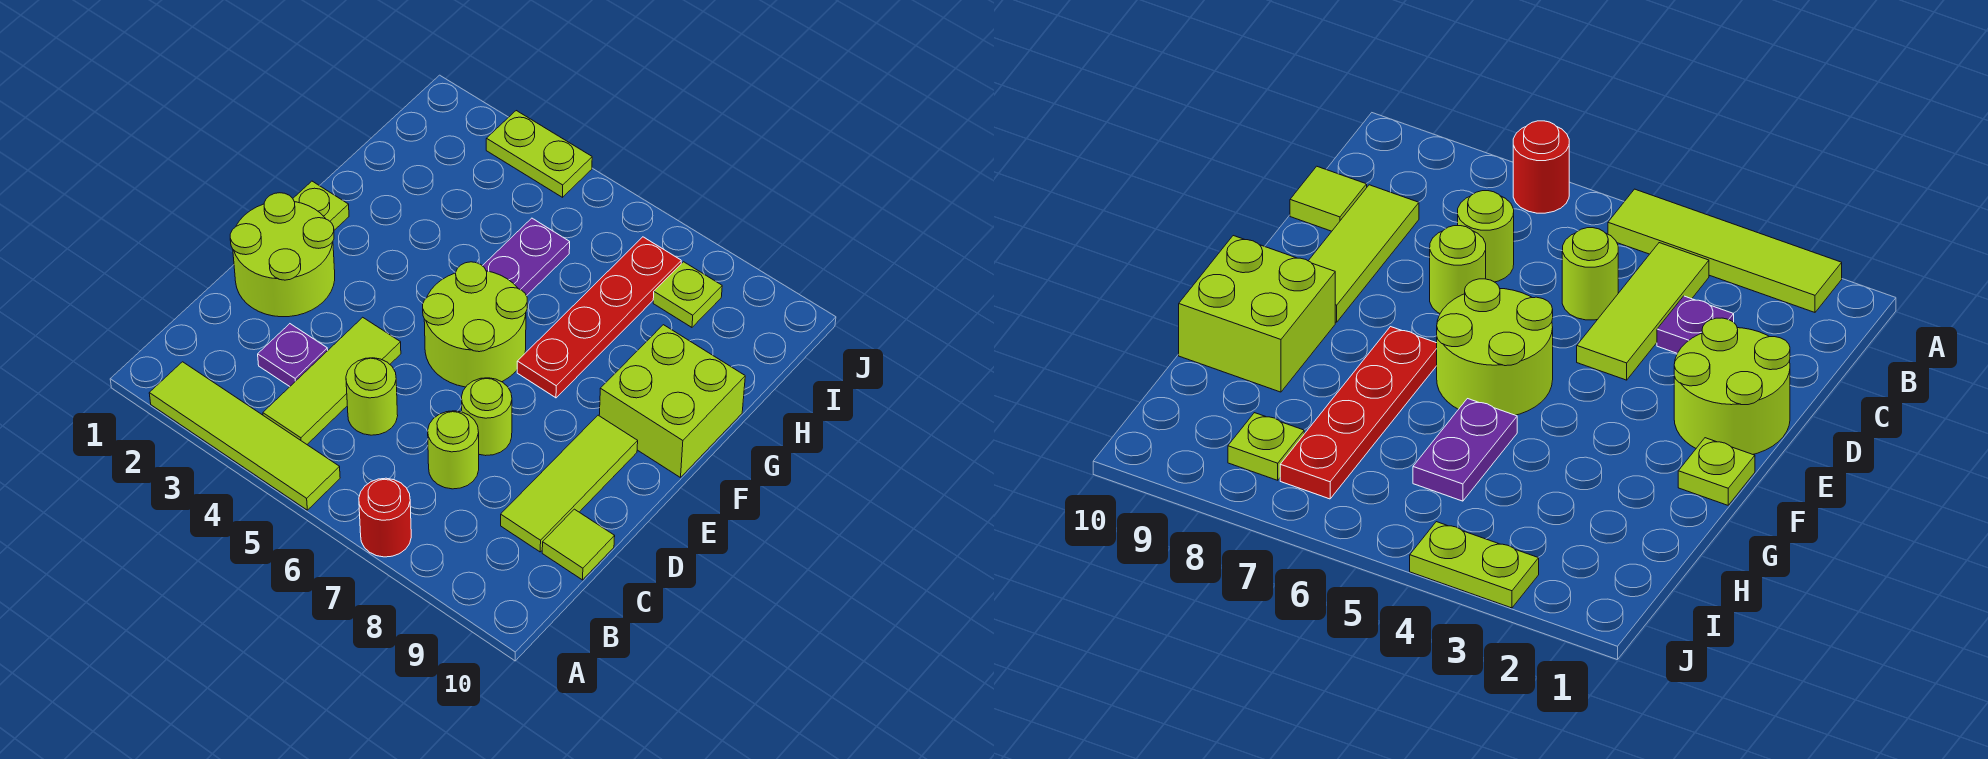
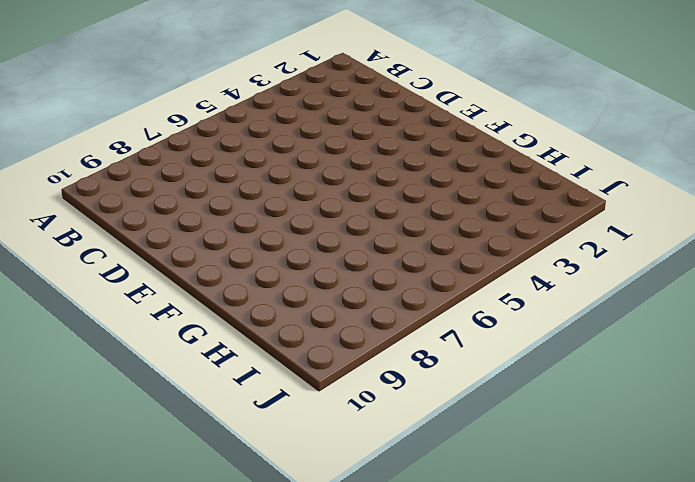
none -> lime 1x4 tile [149,362,340,510]
none -> red 1x1 round brick [359,478,411,557]
none -> lime 1x3 tile [263,317,401,444]

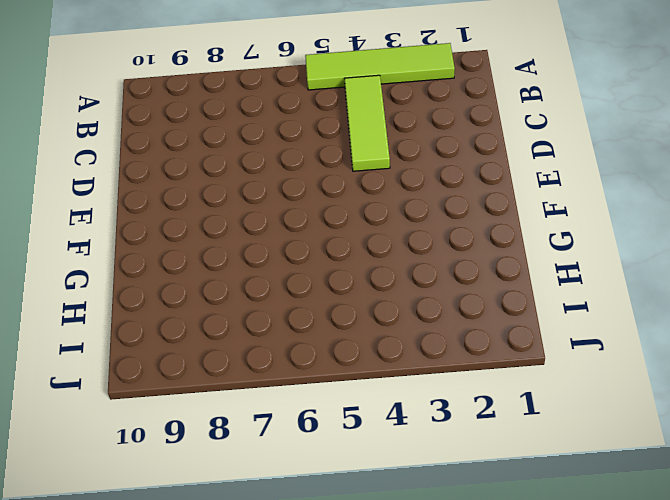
none -> red 1x1 round brick [359,478,411,557]
none -> purple 1x1 plate [258,324,328,386]
none -> lime 1x1 round brick [346,358,398,435]

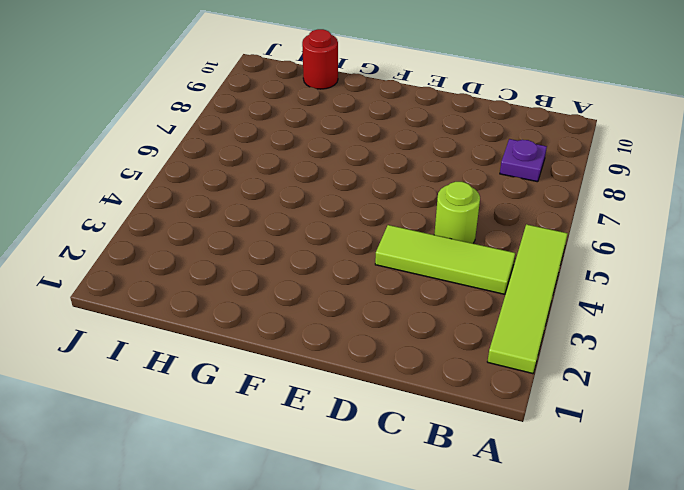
purple 1x1 plate [500,139,547,182] -> purple 1x1 plate moved to [258,324,328,386]
red 1x1 round brick [302,29,338,89] -> red 1x1 round brick moved to [359,478,411,557]
none -> lime 1x1 round brick [428,411,479,489]
none -> lime 1x3 tile [501,415,638,552]
none -> lime 1x1 tile [542,509,615,580]

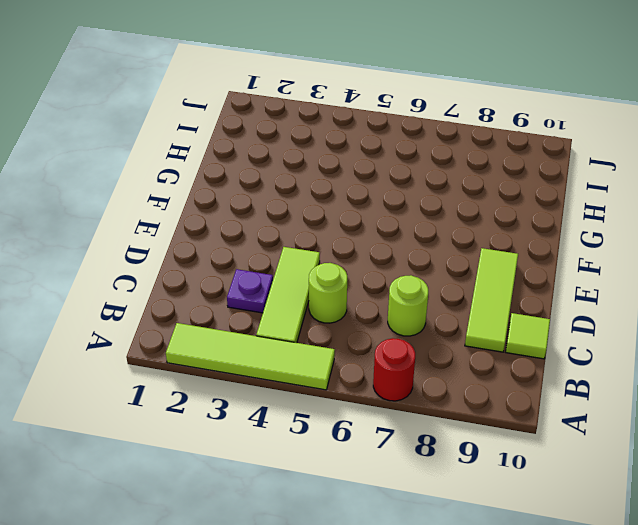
none -> lime 2x2 round brick [230,193,335,317]
none -> lime 1x1 round brick [461,378,512,456]
none -> lime 2x2 round brick [423,262,527,387]

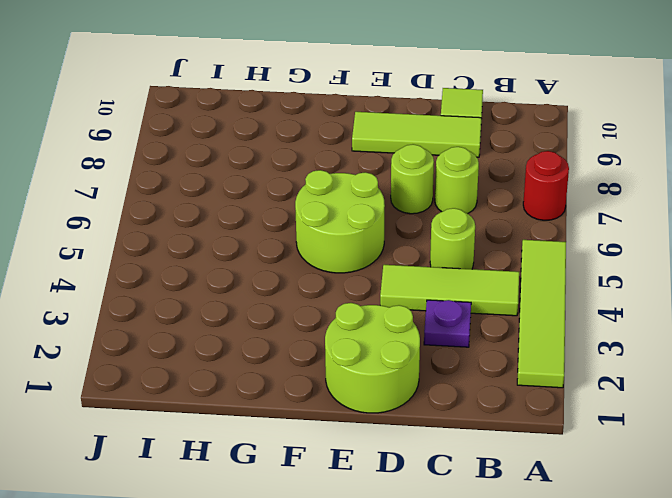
none -> lime 1x1 plate [293,181,349,230]
none -> red 1x4 plate [517,237,681,398]
none -> lime 2x2 brick [599,325,745,478]

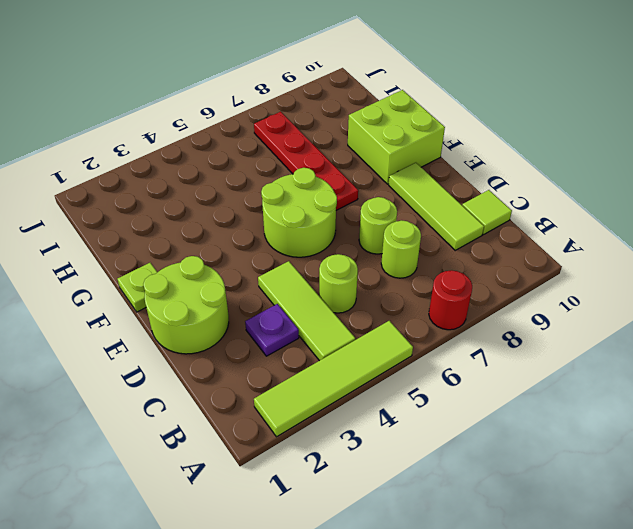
none -> purple 1x2 plate [483,218,570,296]
none -> lime 1x1 plate [653,262,722,327]
none -> lime 1x2 plate [486,111,592,197]

